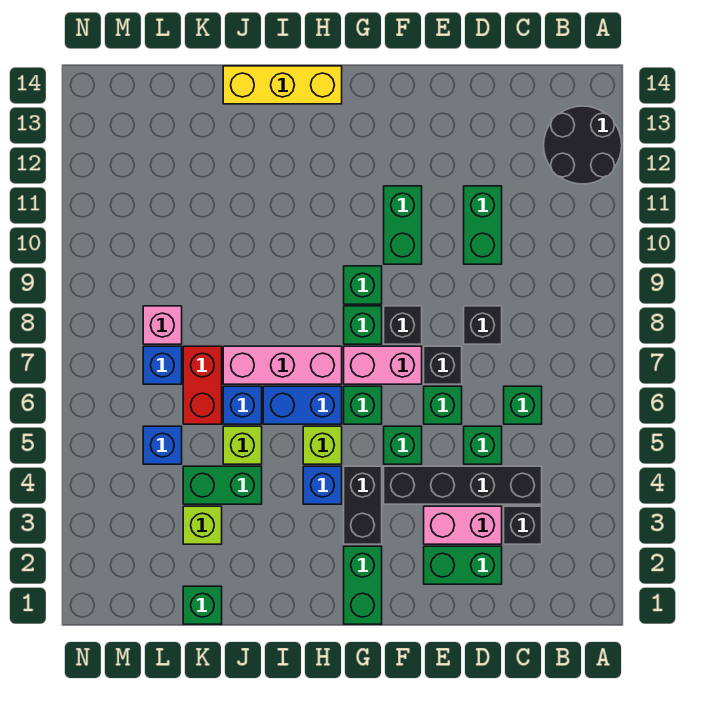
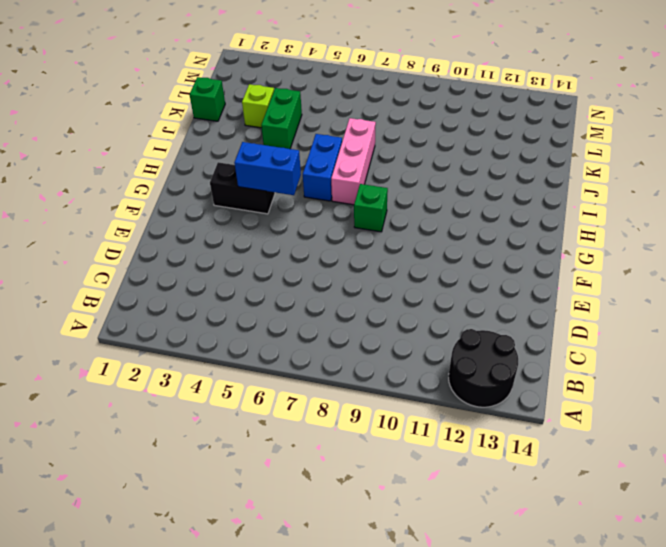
blue 1x2 brick [234,142,301,195] -> none
none -> black 1x1 brick [504,506,542,544]
none -> black 1x4 brick [384,466,542,504]
none -> green 1x1 brick [504,386,542,424]
none -> green 1x2 brick [424,546,502,584]

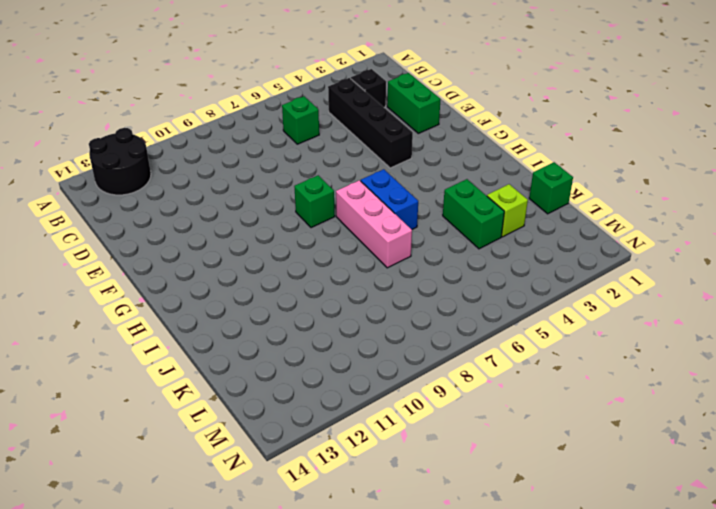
none -> pink 1x2 brick [424,506,502,544]
none -> green 1x1 brick [464,426,502,464]
none -> black 1x1 brick [464,306,502,344]
none -> green 1x2 brick [464,186,502,264]

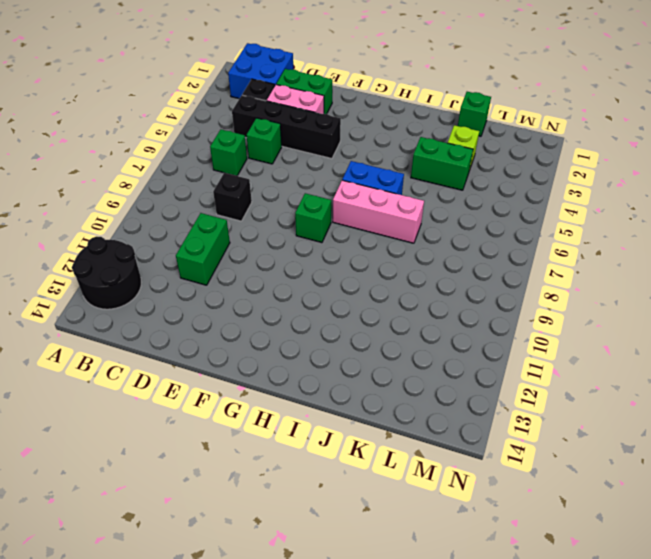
blue 2x2 brick [228,43,293,99] -> none
none -> green 1x1 brick [424,386,462,424]
none -> black 1x1 brick [424,346,462,384]
none -> green 1x1 brick [384,426,422,464]
none -> pink 1x2 brick [344,346,422,384]

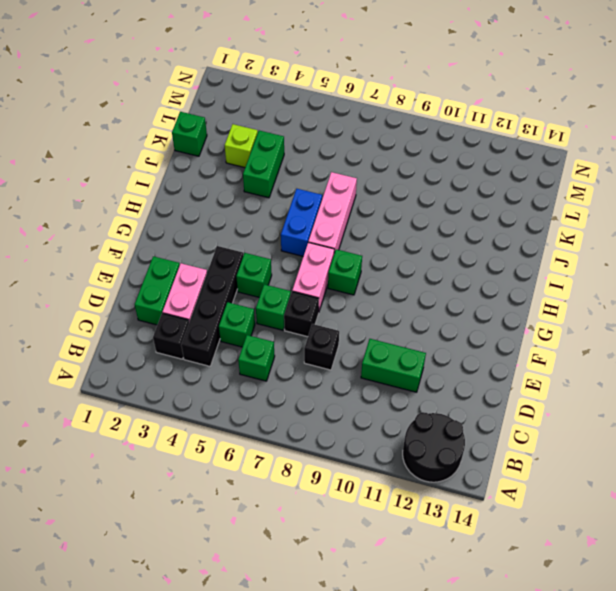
none -> black 1x1 brick [384,306,422,344]
none -> green 1x2 brick [384,186,422,264]
none -> green 1x2 brick [344,546,382,624]
none -> black 1x2 brick [344,466,382,544]

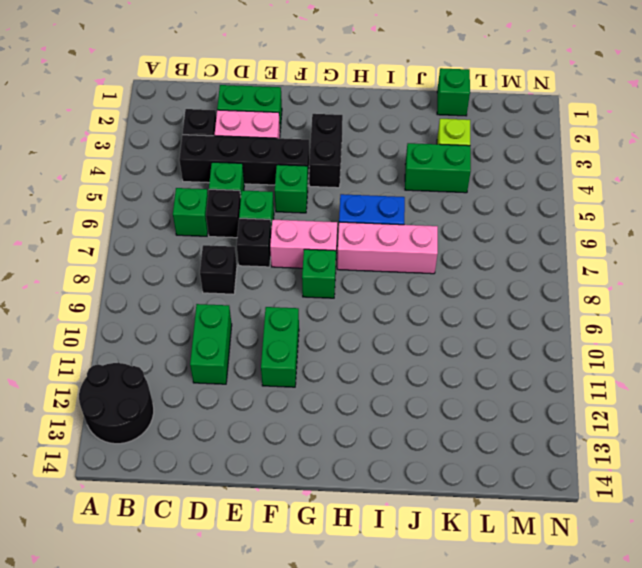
black 1x1 brick [206,189,241,238] -> black 1x1 brick moved to [384,306,422,344]
none -> green 1x2 brick [344,546,382,624]
none -> green 1x1 brick [344,386,382,424]
none -> green 1x1 brick [344,266,382,304]
none -> blue 1x1 brick [303,466,342,504]

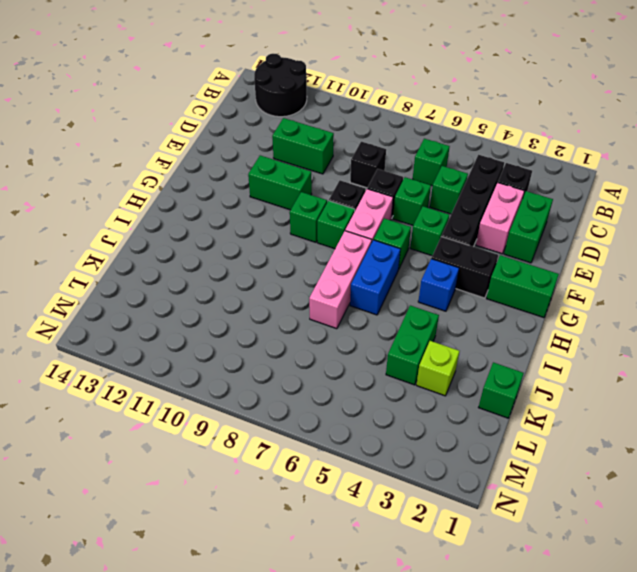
none -> lime 1x1 brick [303,426,342,464]
none -> yellow 1x3 brick [223,66,342,104]
none -> lime 1x1 brick [223,426,262,464]
none -> blue 1x1 brick [223,386,262,424]

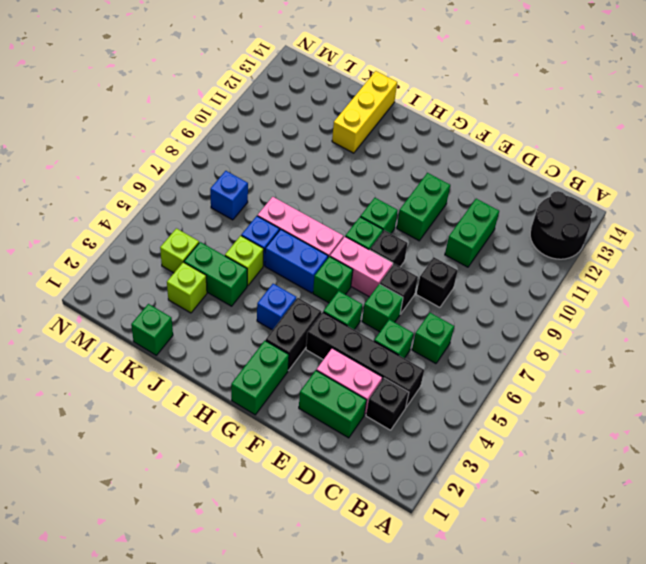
yellow 1x3 brick [332,71,397,153] -> yellow 1x3 brick turned to [223,66,342,104]
lime 1x1 brick [160,228,199,273] -> lime 1x1 brick moved to [303,426,342,464]
none -> red 1x2 brick [183,346,222,424]
none -> blue 1x1 brick [143,426,182,464]
none -> pink 1x1 brick [143,306,182,344]

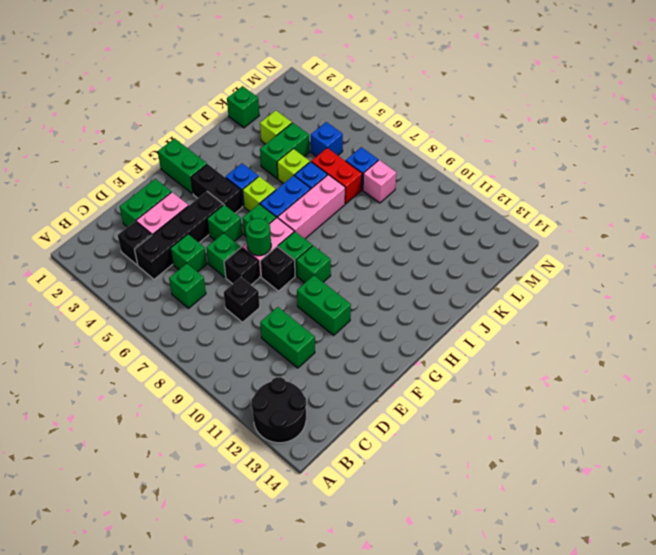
green 1x1 round brick [246,218,271,256] -> none
none -> yellow 1x3 brick [223,66,342,104]

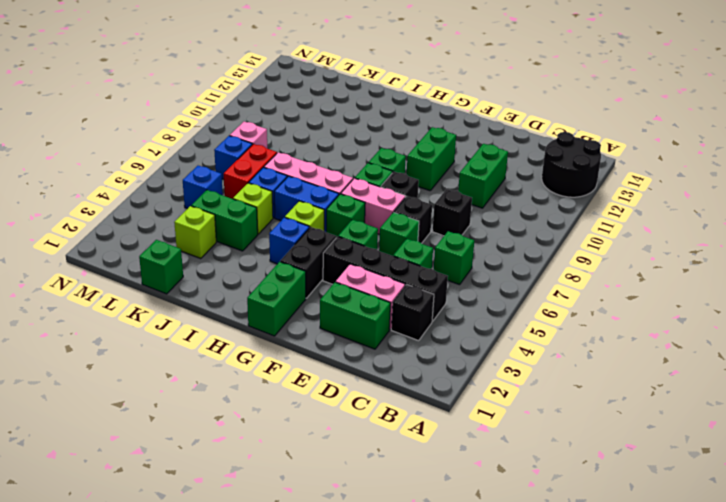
none -> yellow 1x3 brick [223,66,342,104]

